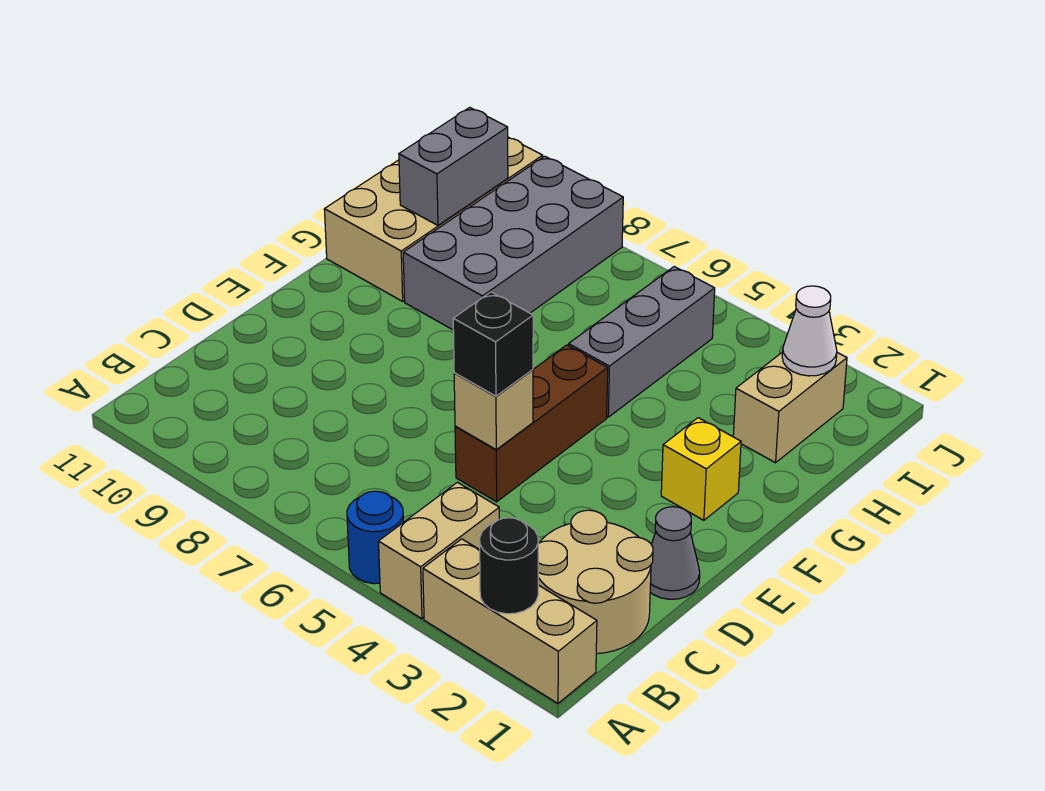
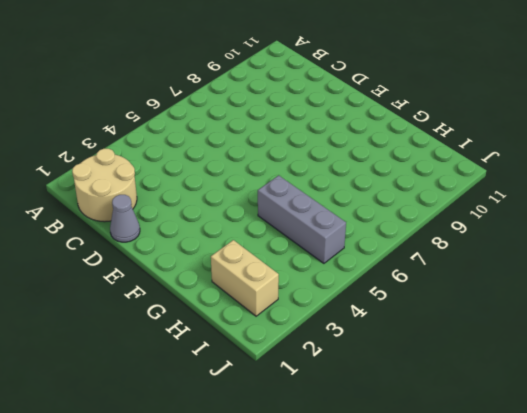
none -> tan 1x3 brick [423,539,597,703]
none -> tan 1x2 brick [378,482,499,619]
none -> blue 1x1 round brick [347,491,403,584]

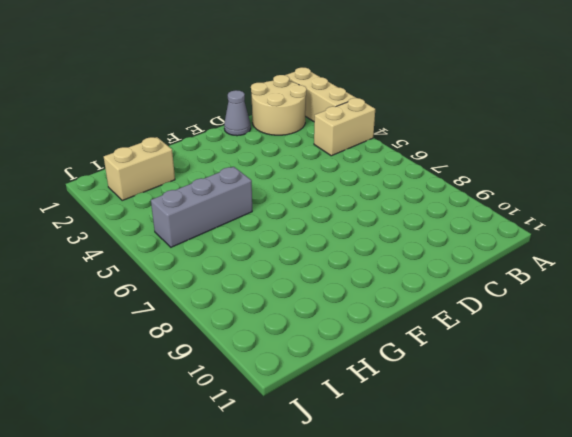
none -> blue 1x1 round brick [347,491,403,584]
none -> brown 1x3 brick [455,345,608,502]
none -> yellow 1x1 brick [661,418,741,520]

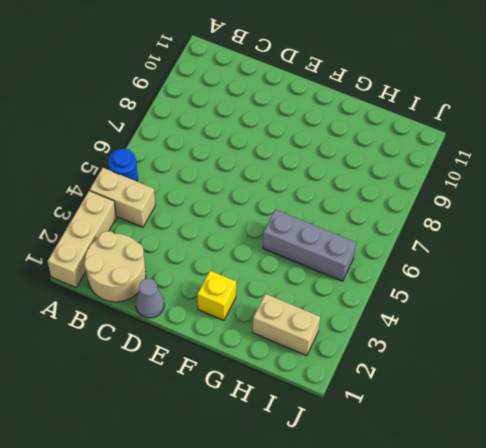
none -> brown 1x3 brick [455,345,608,502]
none -> grey 2x4 brick [403,156,623,330]
none -> tan 2x4 brick [324,137,543,301]

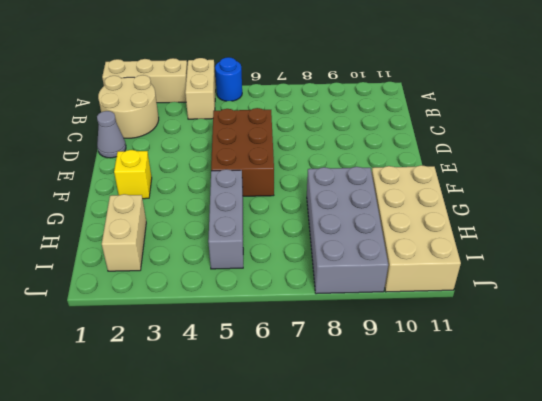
brown 2x3 brick [211,108,274,196] -> brown 1x3 brick [455,345,608,502]
none -> black 1x1 round brick [480,518,538,614]
none -> tan 1x1 brick [454,370,533,450]
none -> grey 1x2 brick [399,107,508,225]

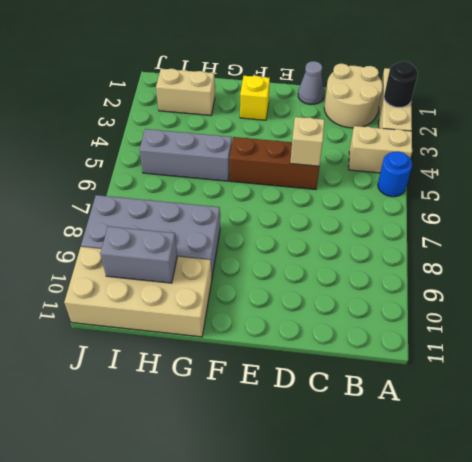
none -> white 1x1 cone [782,286,837,376]
none -> black 1x1 brick [453,292,533,396]

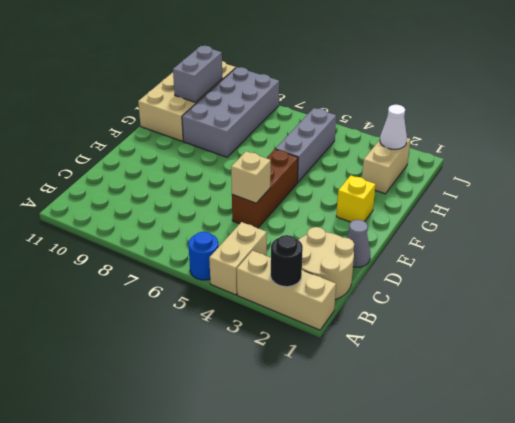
none -> black 1x1 brick [453,292,533,396]

